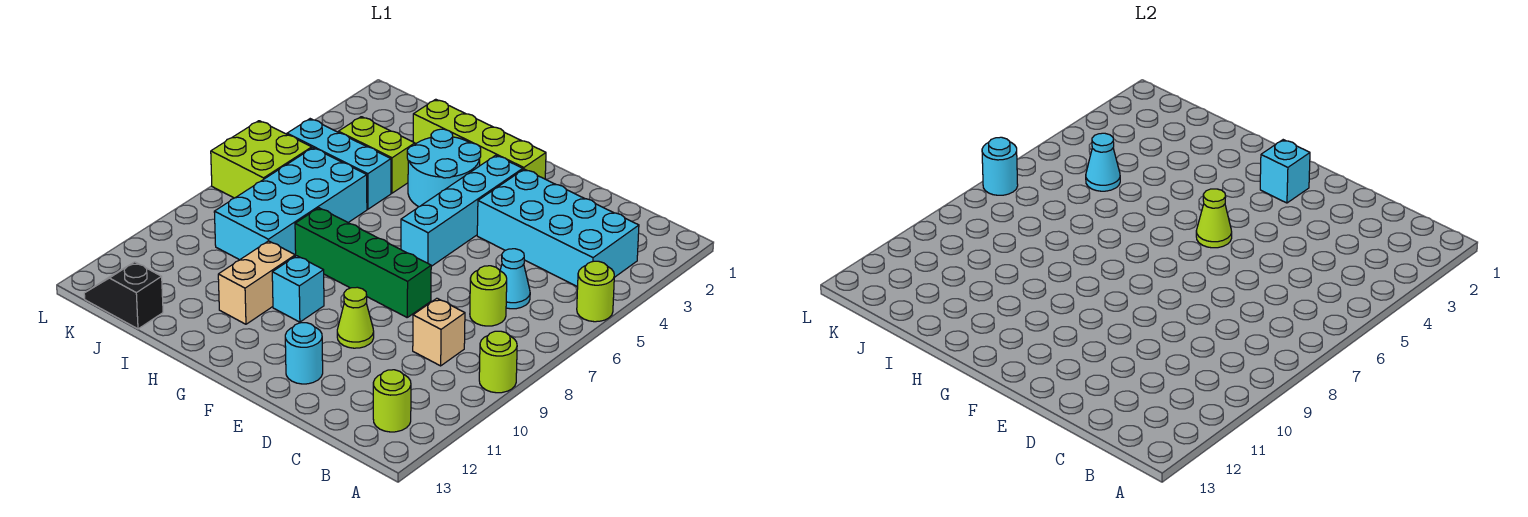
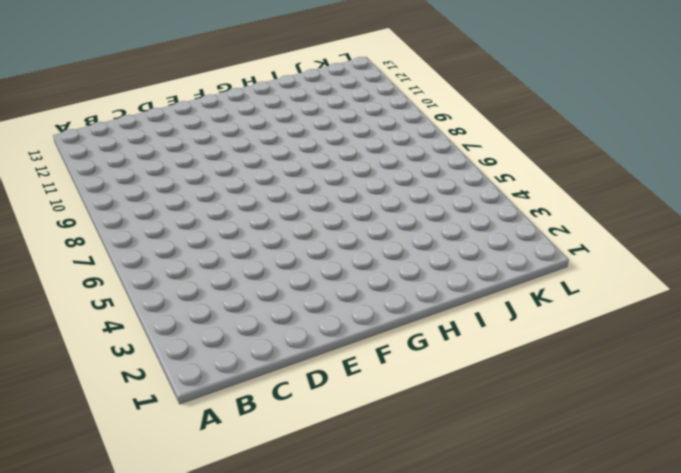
none -> lime 1x1 round brick [577,261,614,322]
none -> lime 1x1 round brick [479,331,517,393]
none -> cyan 2x4 brick [477,169,639,287]

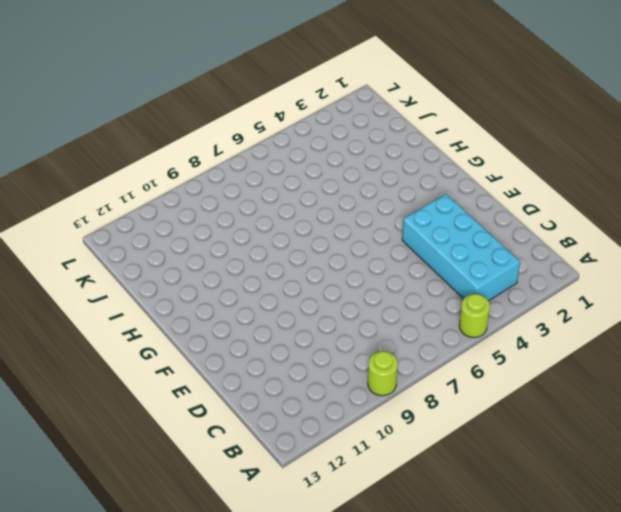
none -> lime 1x1 round brick [373,370,411,432]
none -> cyan 1x1 cone [500,249,530,309]
none -> lime 1x1 round brick [470,266,507,326]

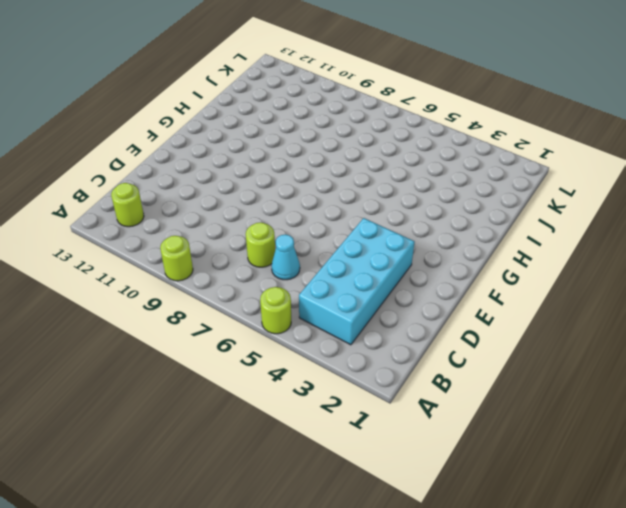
none -> tan 1x1 brick [413,298,465,366]
none -> green 1x4 brick [295,208,431,317]
none -> lime 1x1 cone [337,287,374,348]

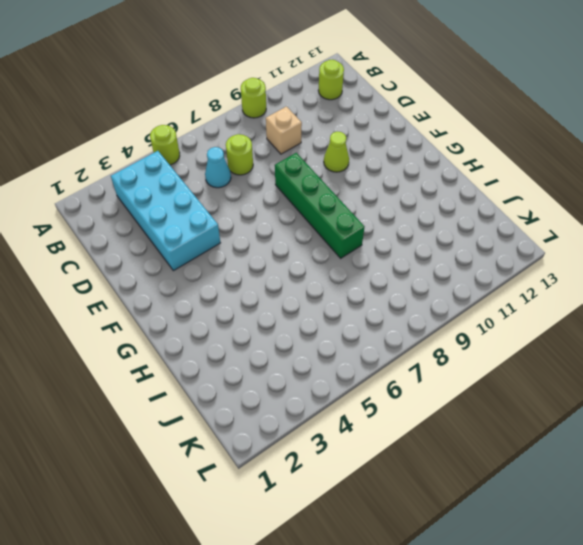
none -> cyan 1x1 round brick [285,323,323,384]
none -> lime 1x4 brick [413,99,546,179]
none -> cyan 1x4 brick [401,155,523,266]

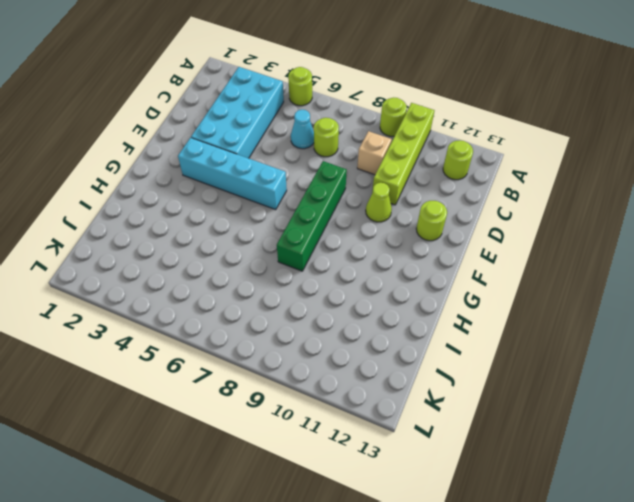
lime 1x4 brick [372,103,435,205] -> lime 1x4 brick moved to [413,99,546,179]
lime 1x1 round brick [416,201,447,241] -> cyan 1x1 round brick [285,323,323,384]
none -> cyan 2x2 round brick [407,129,481,207]
none -> cyan 1x1 brick [272,256,324,322]
none -> tan 1x2 brick [218,241,295,324]

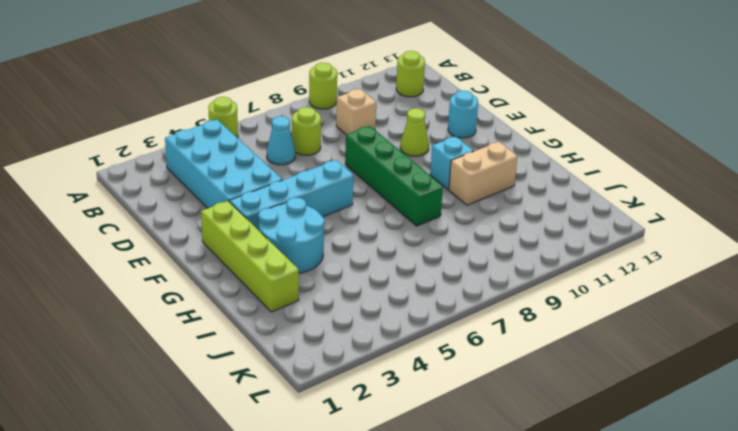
none -> lime 1x2 brick [338,117,415,193]
none -> cyan 1x3 brick [287,119,391,209]
none -> cyan 2x4 brick [214,148,367,260]

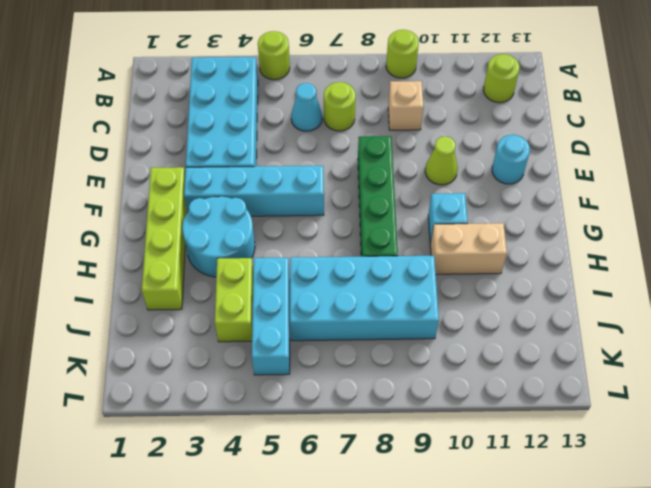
none -> black 1x2 slope [84,262,163,329]
none -> lime 2x2 brick [211,121,312,198]
none -> cyan 1x1 brick [1260,140,1310,203]

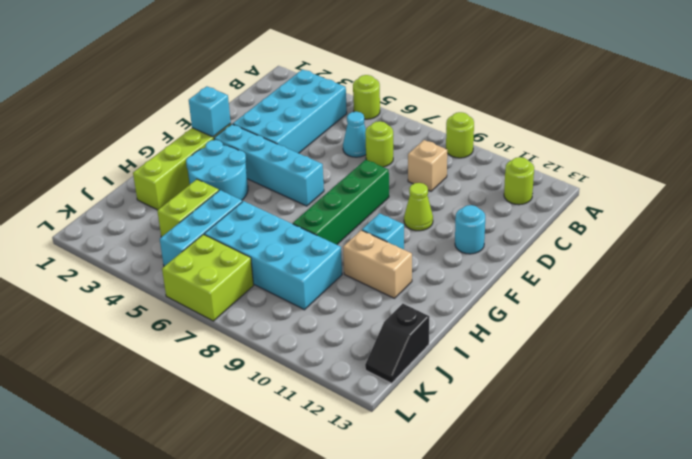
none -> lime 1x1 cone [1196,189,1232,248]
none -> cyan 1x1 cone [1086,133,1120,191]
none -> cyan 1x1 round brick [982,137,1018,195]

